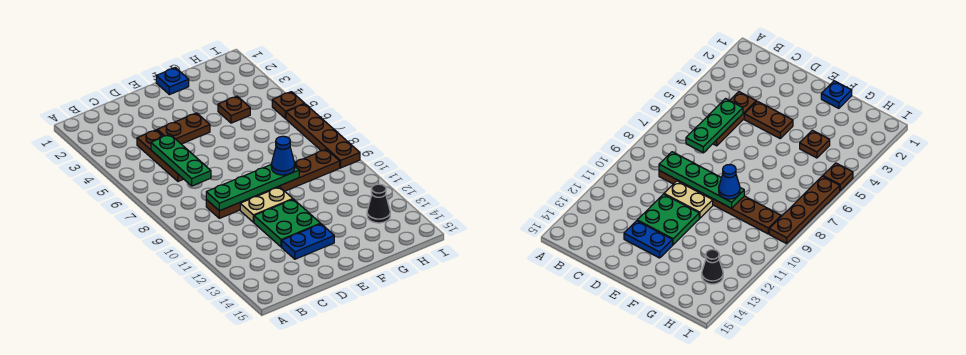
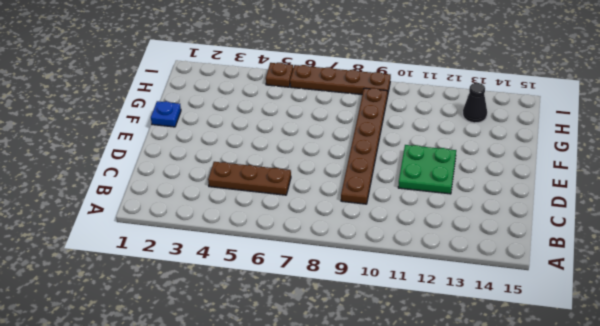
none -> brown 1x2 plate [157,113,210,144]
none -> tan 1x2 plate [240,187,293,222]
none -> blue 1x2 plate [282,224,334,259]

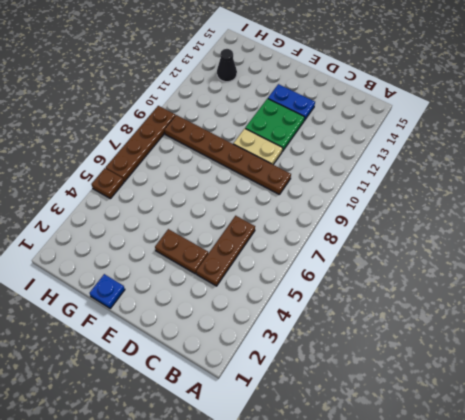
none -> brown 1x1 plate [218,96,250,123]
none -> green 1x3 plate [151,135,211,186]
none -> green 1x4 plate [206,165,299,211]

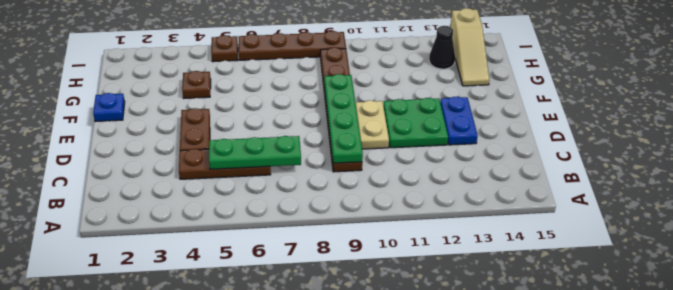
tan 1x3 slope [450,8,489,86] -> none
none -> blue 1x1 cone [271,136,295,175]

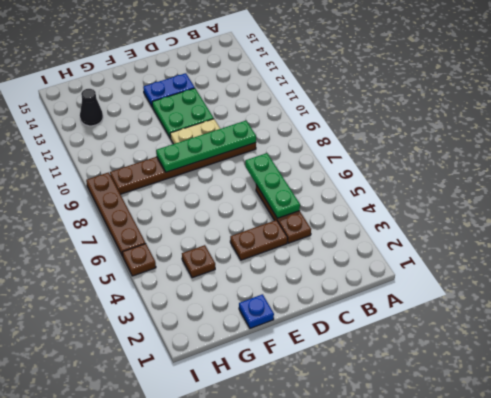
none -> blue 1x1 cone [271,136,295,175]

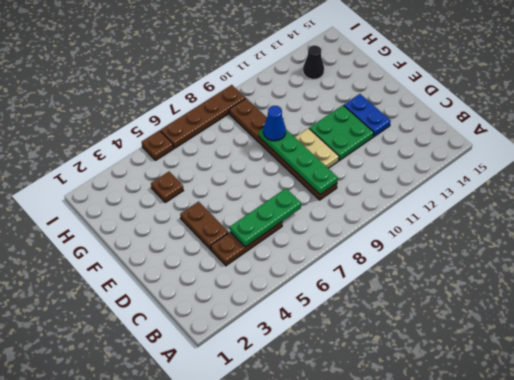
none -> blue 1x1 plate [156,68,189,95]

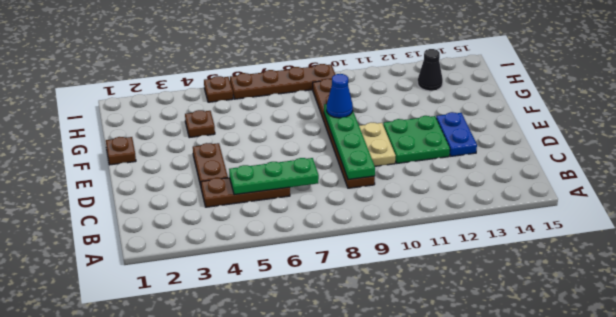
brown 1x1 plate [106,137,136,165] -> blue 1x1 plate [156,68,189,95]

